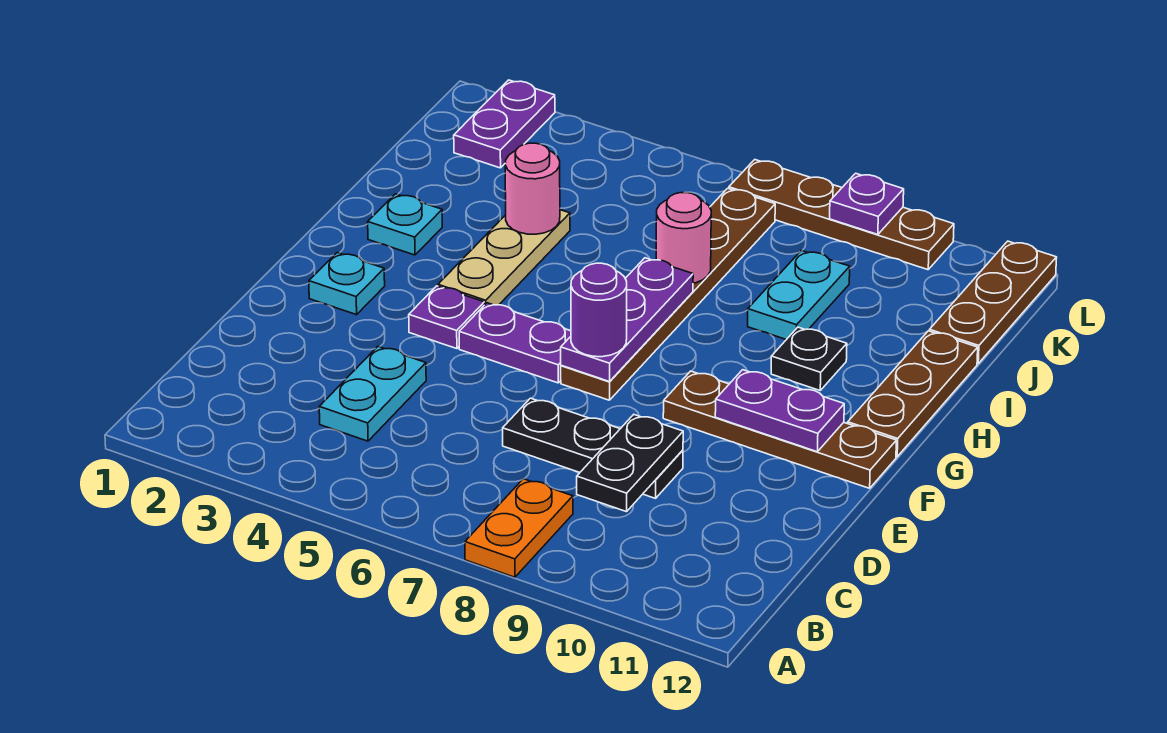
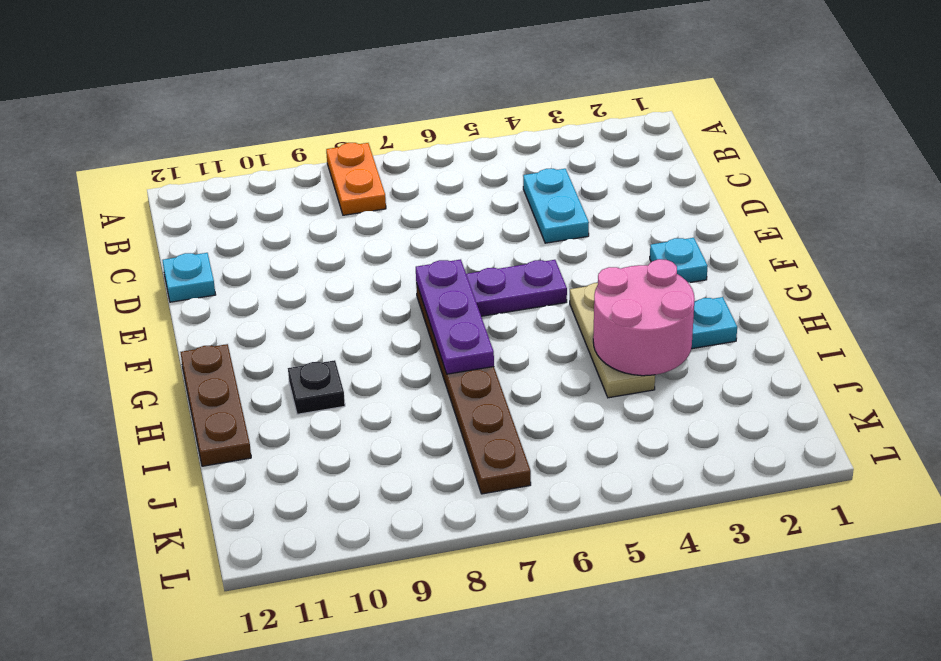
cyan 1x1 plate [162,253,216,302] -> none
pink 2x2 round brick [593,259,695,376] -> pink 1x1 round brick [505,143,560,234]
none -> black 1x3 plate [503,398,683,498]
none -> purple 1x1 plate [409,286,484,349]
none -> brown 1x4 plate [663,371,896,488]

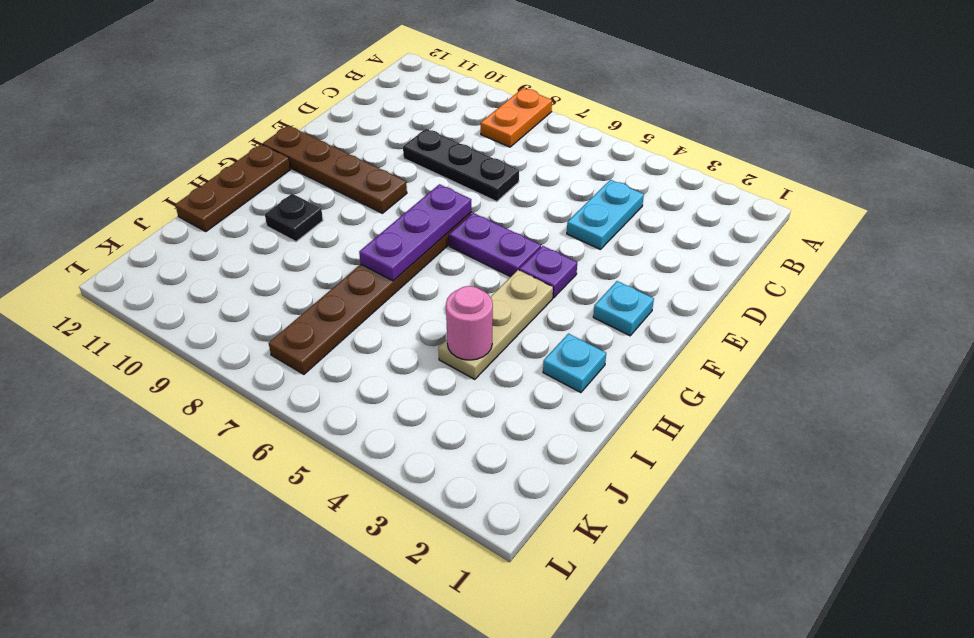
none -> cyan 1x2 plate [748,250,850,340]
none -> brown 1x3 plate [929,241,1057,364]
none -> purple 1x2 plate [454,80,555,168]

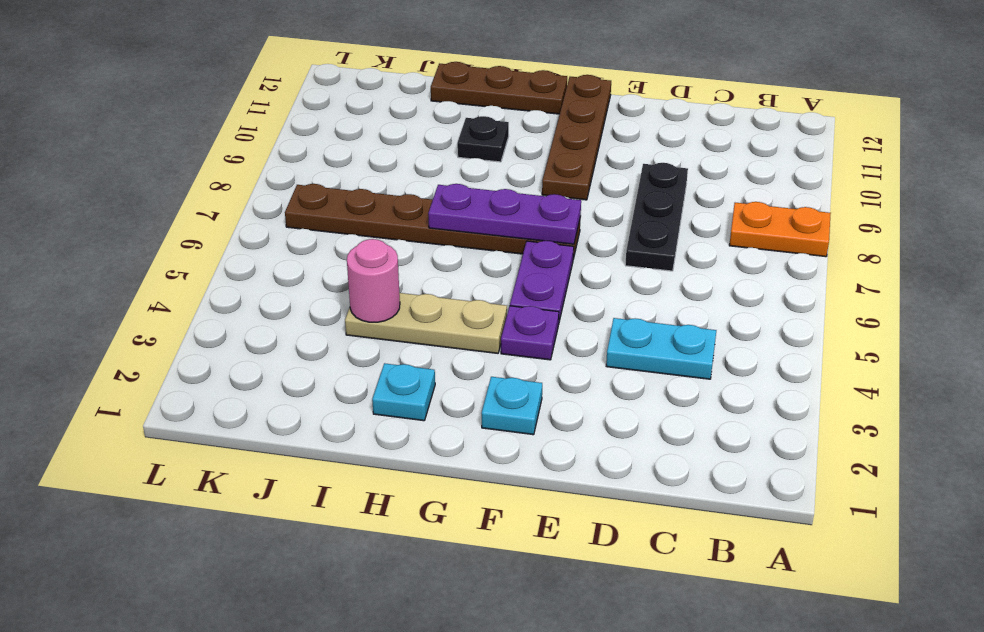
none -> cyan 1x2 plate [748,250,850,340]
none -> brown 1x3 plate [929,241,1057,364]
none -> purple 1x2 plate [454,80,555,168]

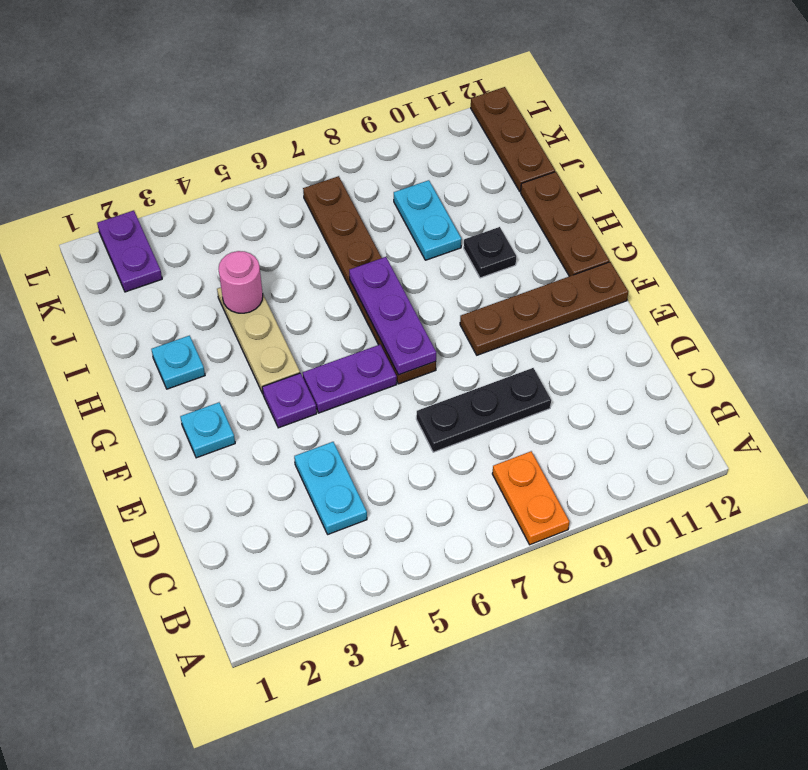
none -> brown 1x4 plate [729,160,954,270]
none -> black 1x2 plate [577,415,683,512]
none -> purple 1x2 plate [715,370,844,452]

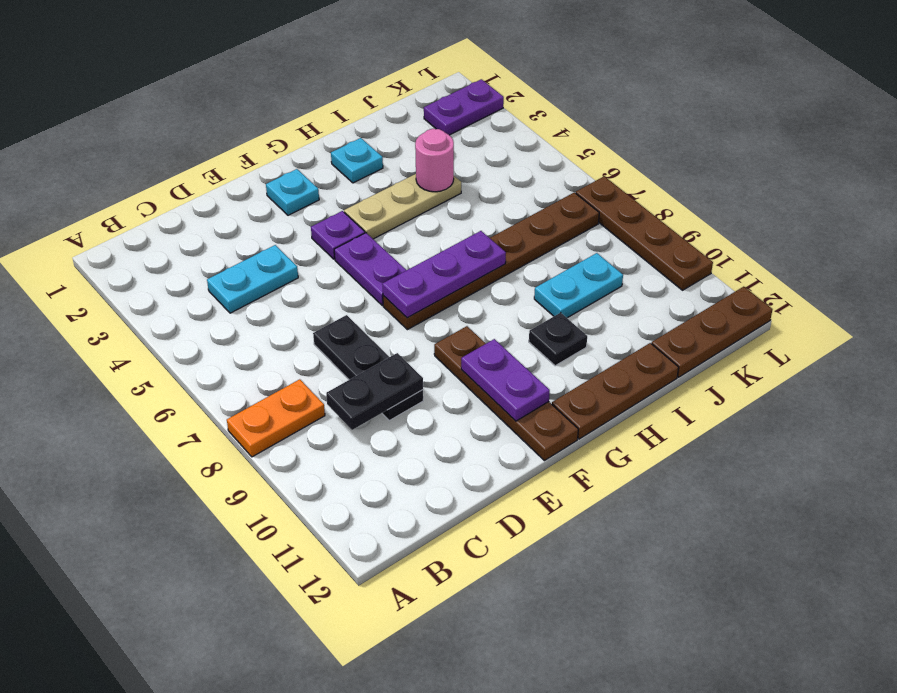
none -> pink 1x1 round brick [656,193,711,283]
none -> purple 1x1 plate [830,173,904,235]
none -> purple 1x1 round brick [571,263,627,357]

